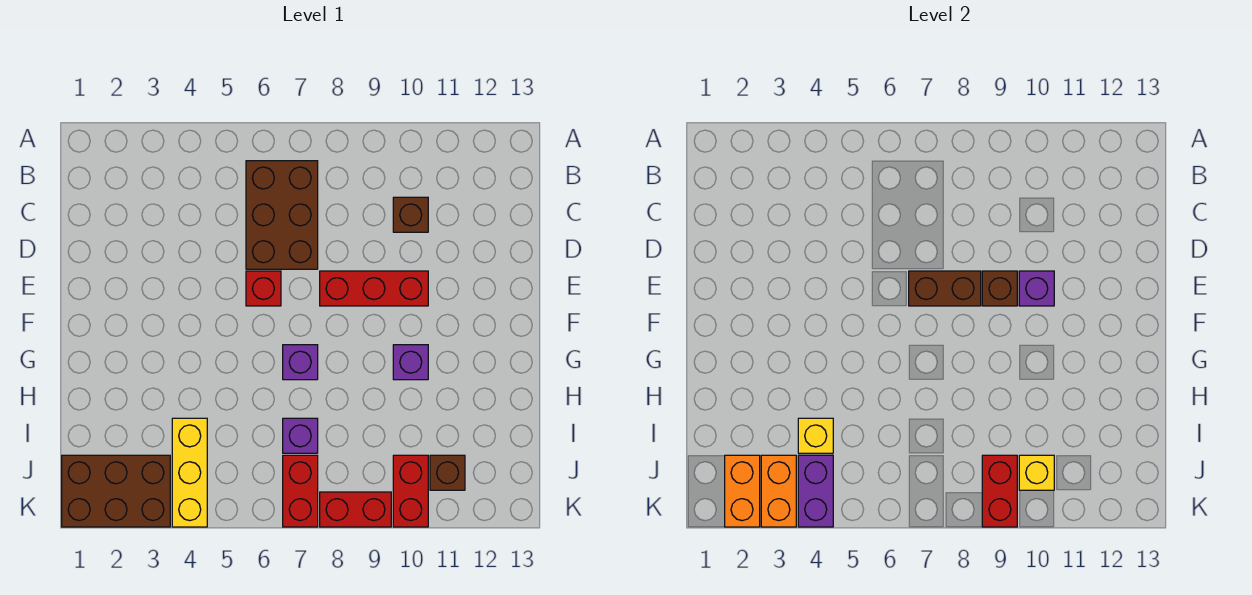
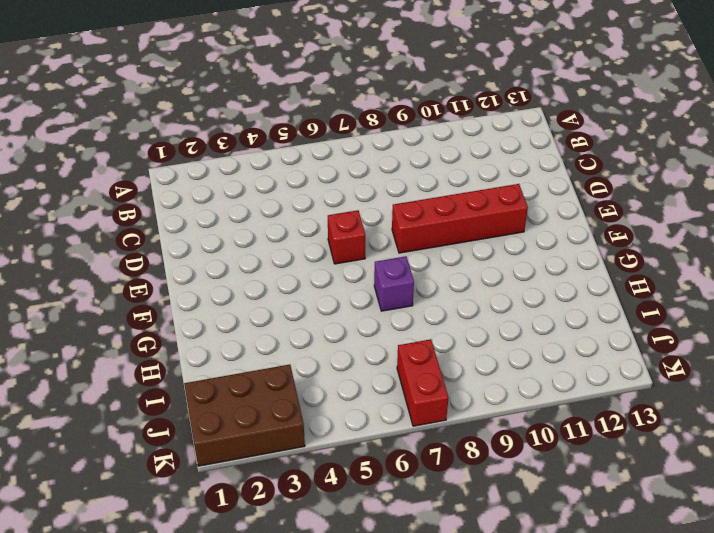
red 1x4 brick [392,184,528,253] -> red 1x3 brick [320,271,428,306]
none -> brown 2x3 brick [246,161,318,269]
none -> brown 1x1 brick [393,197,428,232]
none -> purple 1x1 brick [393,345,428,380]

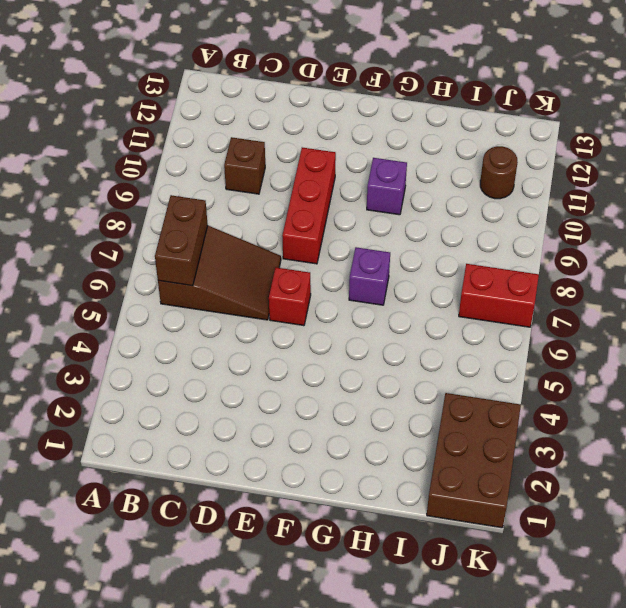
brown 2x3 slope [158,226,281,320] -> brown 2x3 brick [246,161,318,269]
brown 1x2 brick [155,195,208,286] -> brown 1x2 brick moved to [909,271,981,306]
brown 1x1 round brick [480,146,518,199] -> brown 1x1 brick [430,455,465,490]
none -> yellow 1x3 brick [172,418,207,527]
none -> purple 1x1 brick [283,418,318,453]
none -> red 1x2 brick [393,455,428,527]

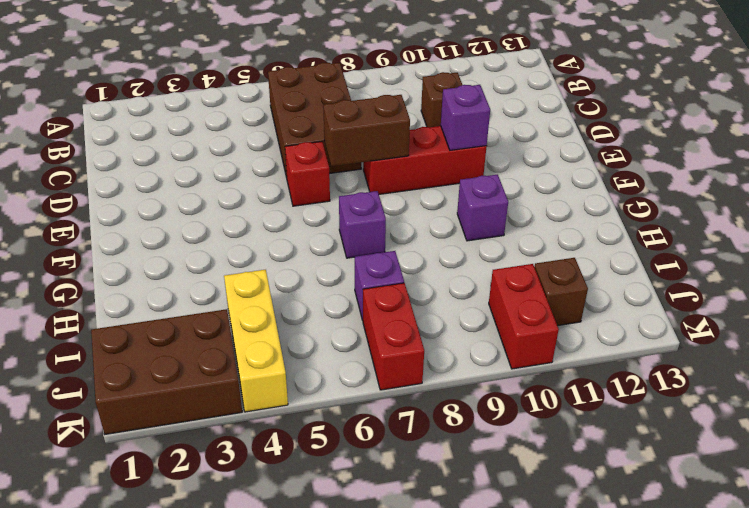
none -> red 1x2 brick [320,492,391,527]
none -> brown 1x1 brick [982,271,1017,306]
none -> yellow 1x1 brick [798,418,833,453]

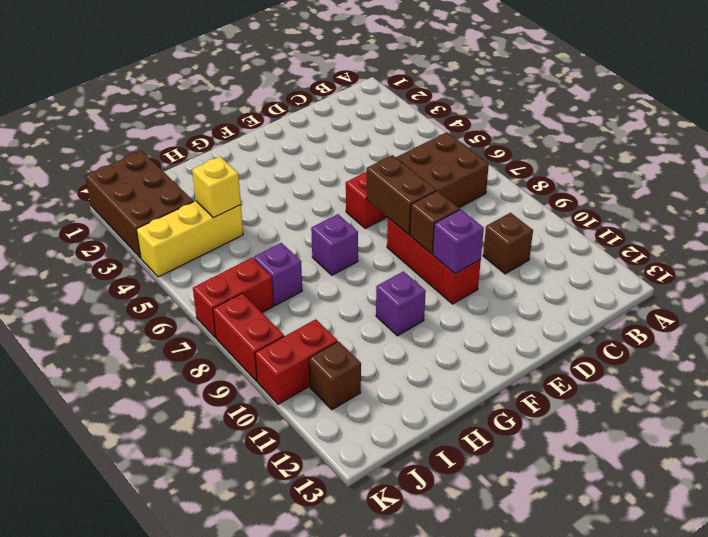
none -> orange 1x2 brick [725,455,760,527]
none -> orange 1x2 brick [761,455,796,527]
none -> purple 1x2 brick [798,455,833,527]

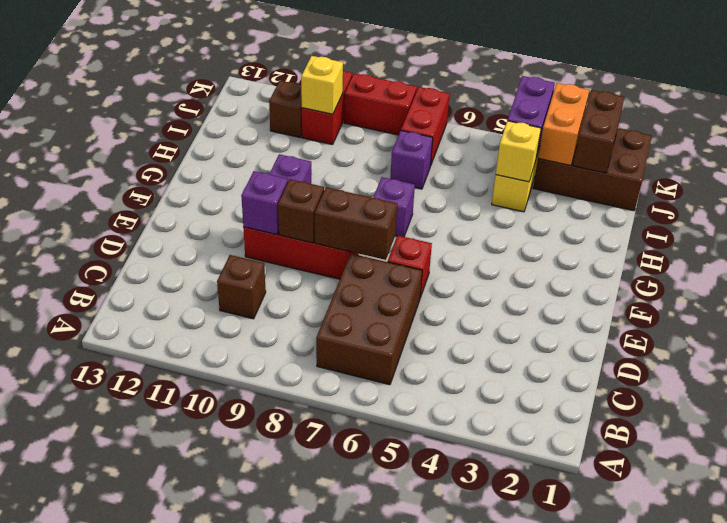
brown 1x2 brick [573,90,624,173] -> orange 1x2 brick [725,455,760,527]
none -> red 1x2 brick [982,455,1017,527]

